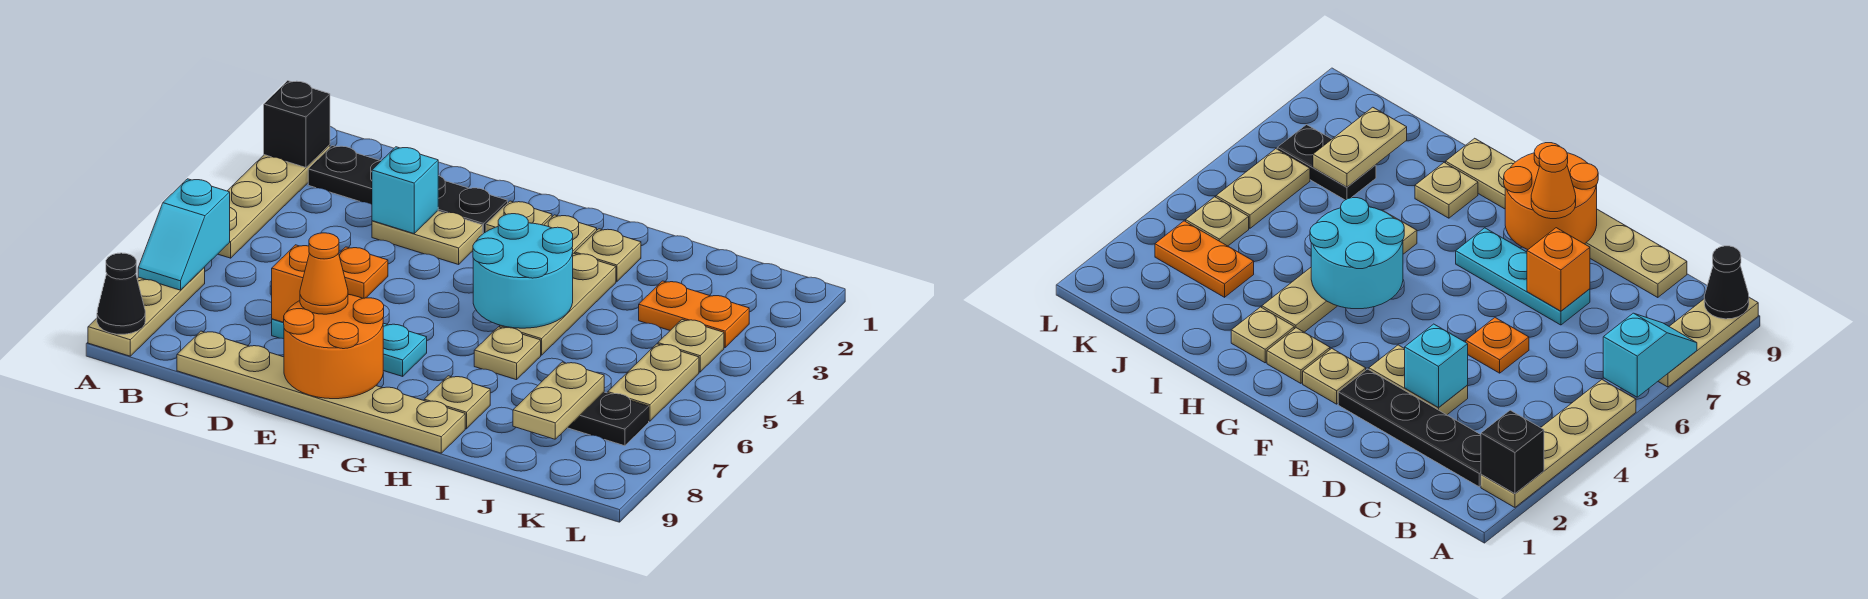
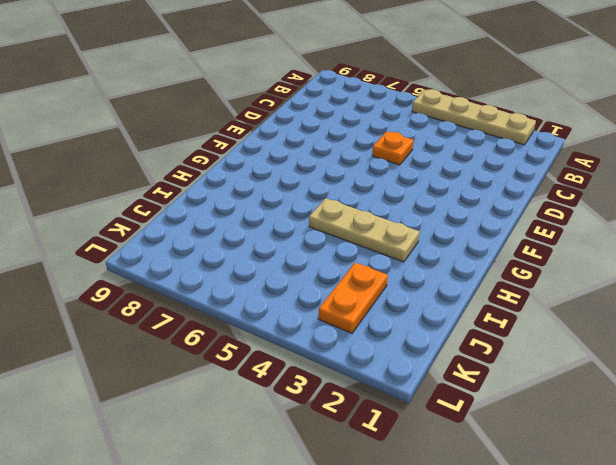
none -> tan 1x3 plate [88,268,205,356]
none -> black 1x4 plate [308,146,508,234]
none -> tan 1x6 plate [177,331,465,453]

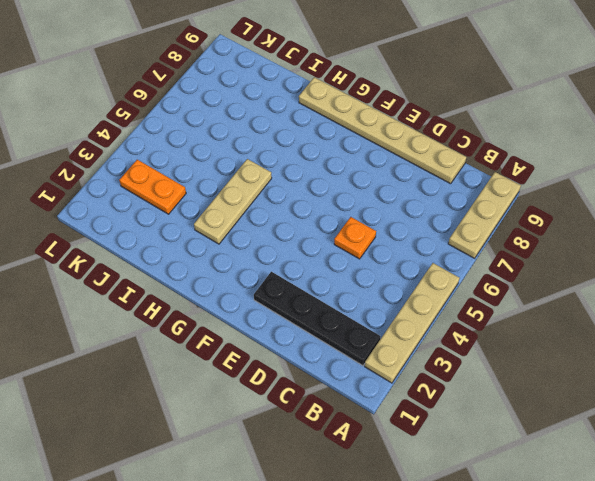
none -> tan 1x2 plate [372,211,483,264]
none -> cyan 1x3 plate [272,319,427,376]
none -> tan 1x1 plate [486,201,552,232]

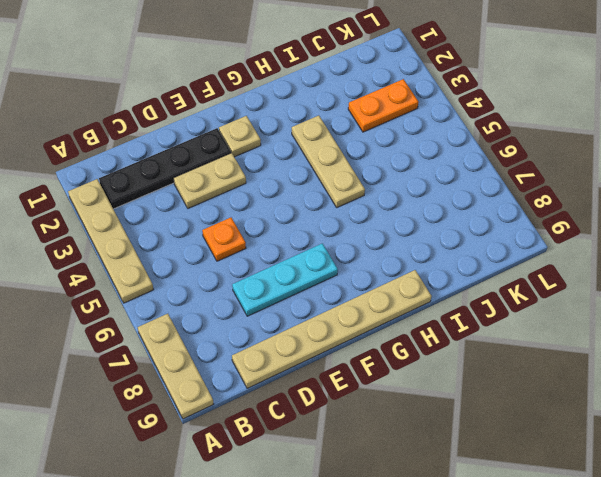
none -> tan 1x1 plate [544,215,597,253]
none -> tan 1x1 plate [575,229,641,282]
none -> tan 1x1 plate [474,327,541,380]

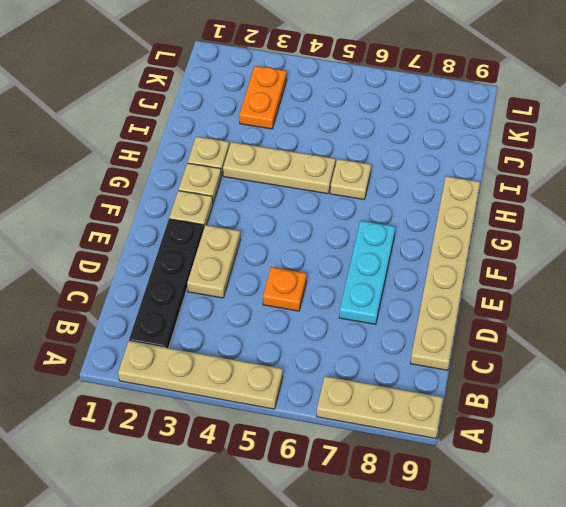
none -> tan 1x1 plate [424,376,490,429]
none -> black 1x2 plate [568,392,649,446]
none -> tan 1x1 plate [658,319,724,372]

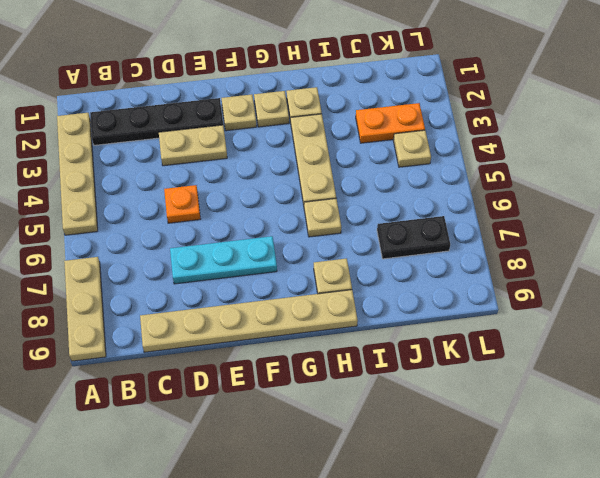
none -> tan 1x2 plate [608,344,699,421]
none -> black 1x1 brick [264,81,330,168]
none -> cyan 1x2 slope [138,179,230,290]

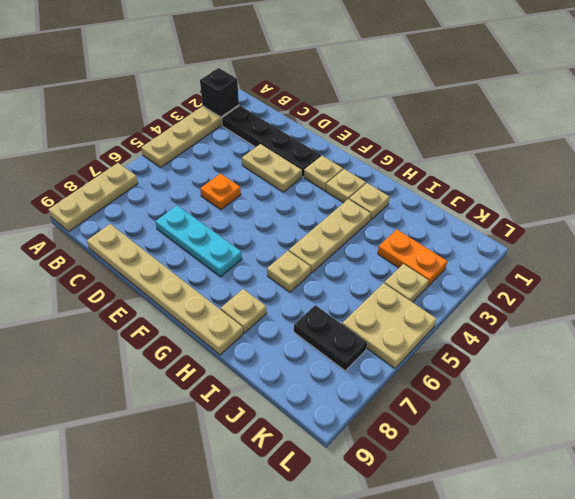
tan 2x2 plate [342,283,437,368] -> tan 1x2 plate [608,344,699,421]
none -> cyan 1x2 slope [138,179,230,290]
none -> black 1x1 cone [97,253,145,334]
none -> cyan 1x1 brick [372,147,438,234]

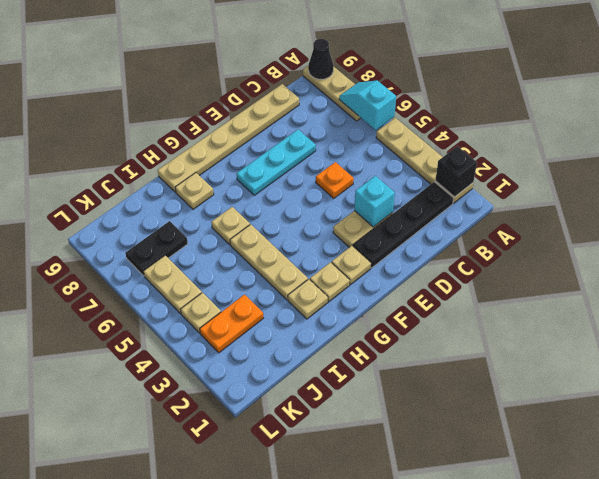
none -> orange 1x1 brick [272,245,309,322]
none -> orange 2x2 round brick [284,294,384,399]
none -> cyan 2x2 round brick [473,214,573,328]

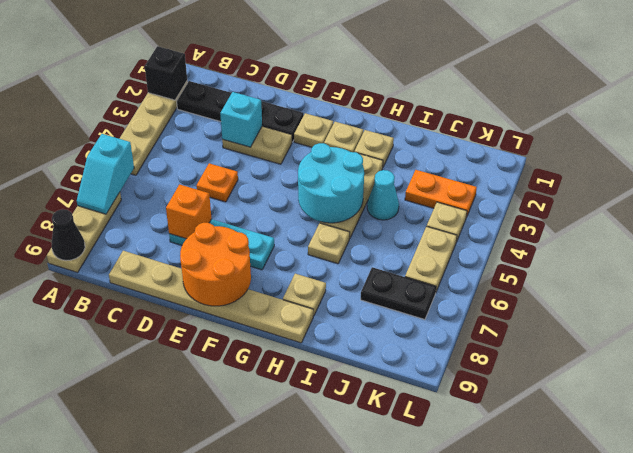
cyan 1x1 cone [367,170,399,220] -> none
none -> tan 1x2 plate [513,362,604,439]
none -> orange 1x1 cone [300,233,348,314]

